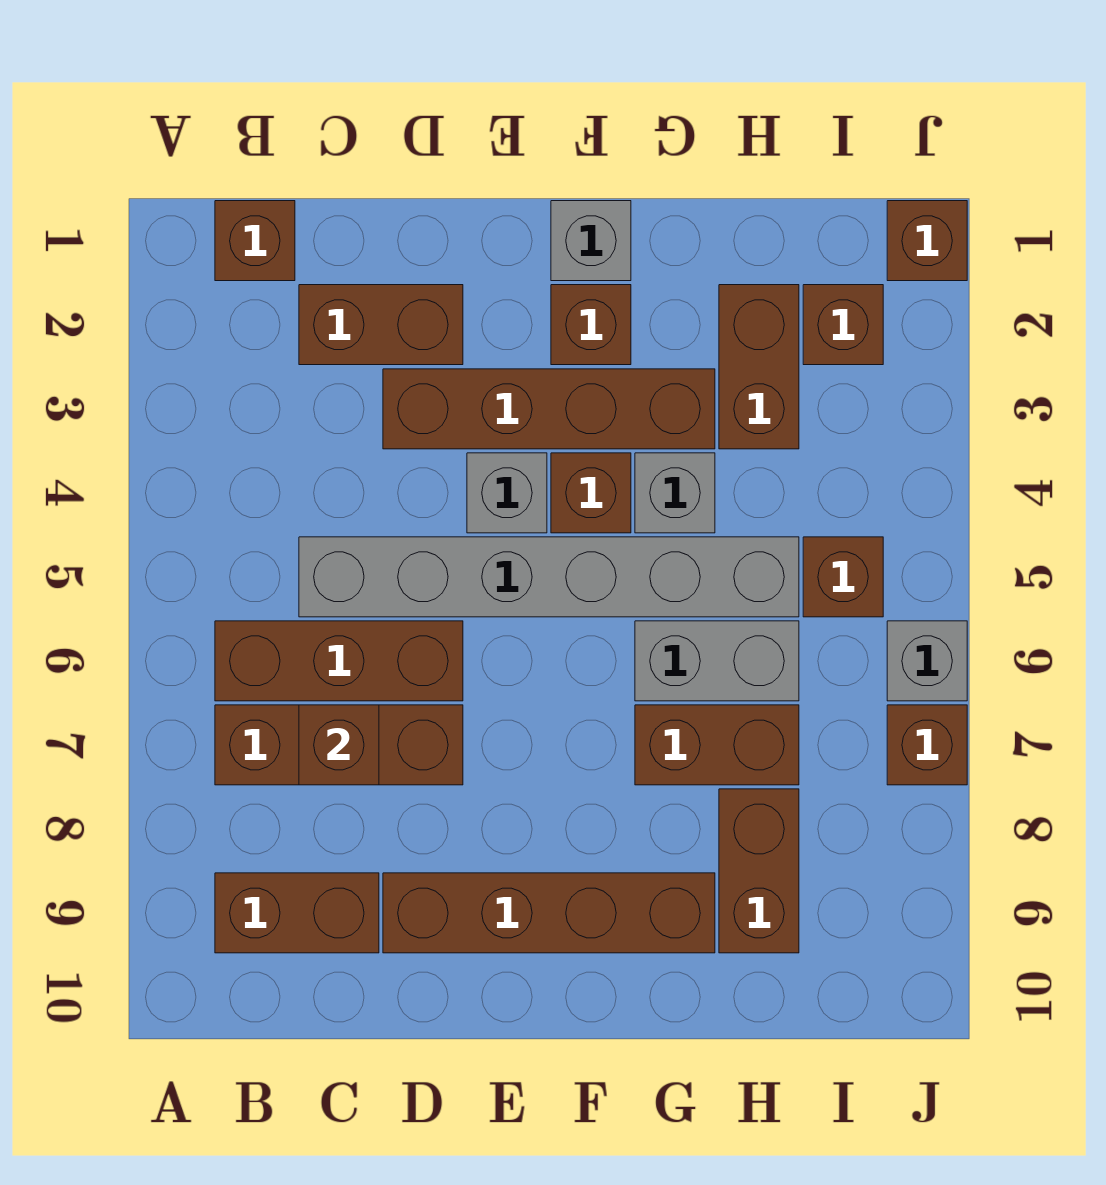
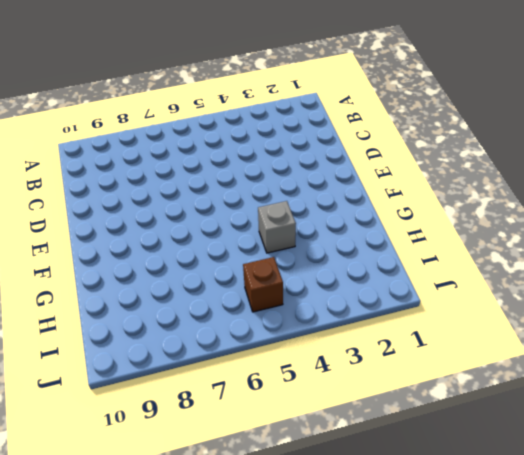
none -> brown 1x1 brick [215,201,295,281]
none -> brown 1x3 brick [215,621,463,701]
none -> brown 1x3 brick [215,705,463,785]

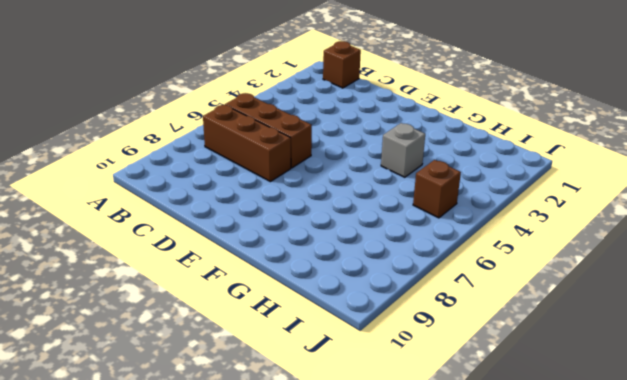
none -> brown 1x2 brick [215,873,379,953]
none -> brown 1x2 brick [299,285,463,365]
none -> grey 1x6 brick [299,537,799,617]

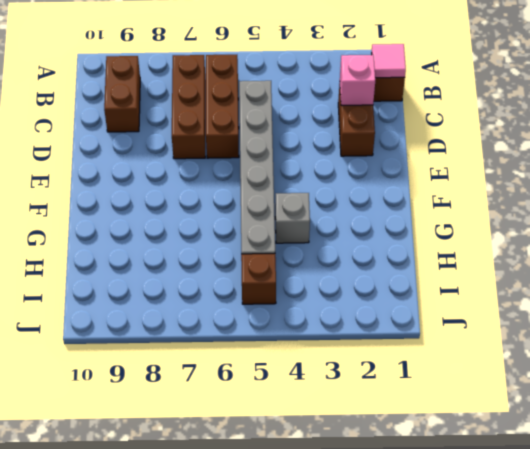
pink 1x1 tile [371,44,406,78] -> none
pink 1x1 brick [340,55,375,105] -> none
none -> brown 1x4 brick [383,369,715,449]
none -> brown 1x4 brick [383,873,715,953]
none -> grey 1x1 brick [467,453,547,533]

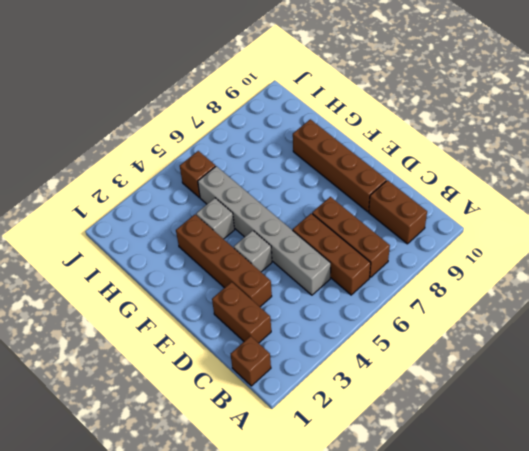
none -> grey 1x1 brick [551,201,631,281]
none -> brown 1x1 brick [551,285,631,365]
none -> brown 1x1 brick [551,453,631,533]

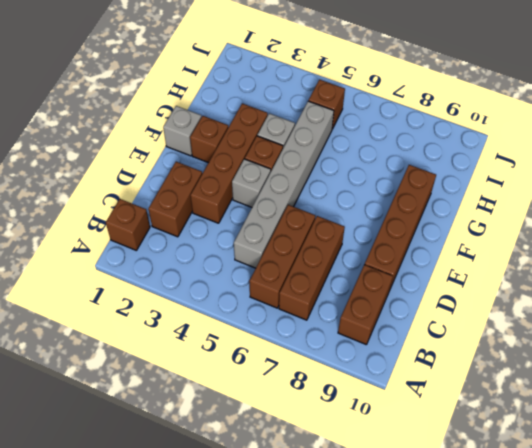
none -> grey 1x2 brick [635,621,799,701]
none -> brown 1x2 brick [635,705,799,785]
none -> brown 1x2 brick [719,285,799,449]

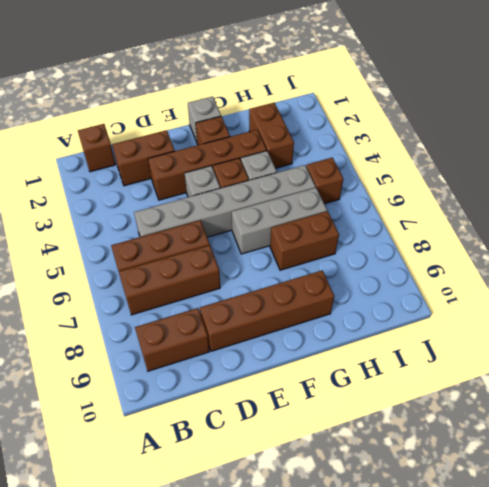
grey 1x3 brick [232,188,327,254] -> grey 1x2 brick [635,621,799,701]
none -> brown 1x2 brick [719,789,799,953]
none -> brown 1x1 brick [803,285,883,365]
none -> brown 1x1 brick [887,201,967,281]

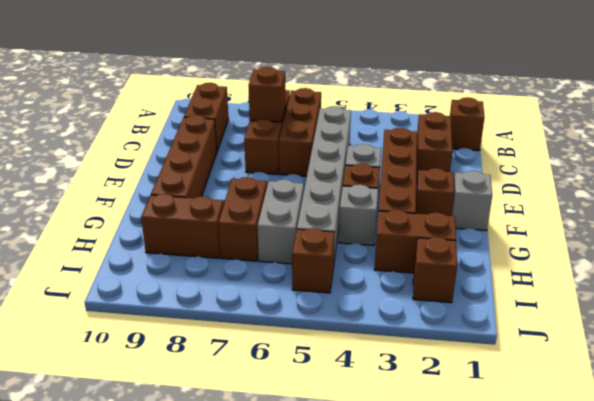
none -> brown 1x1 brick [887,201,967,281]
none -> grey 1x1 brick [887,621,967,701]
none -> brown 1x1 brick [887,705,967,785]

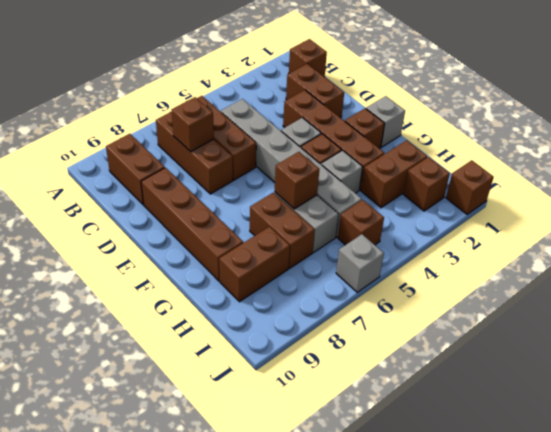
brown 1x1 brick [275,152,319,209] -> brown 1x1 brick moved to [887,705,967,785]

